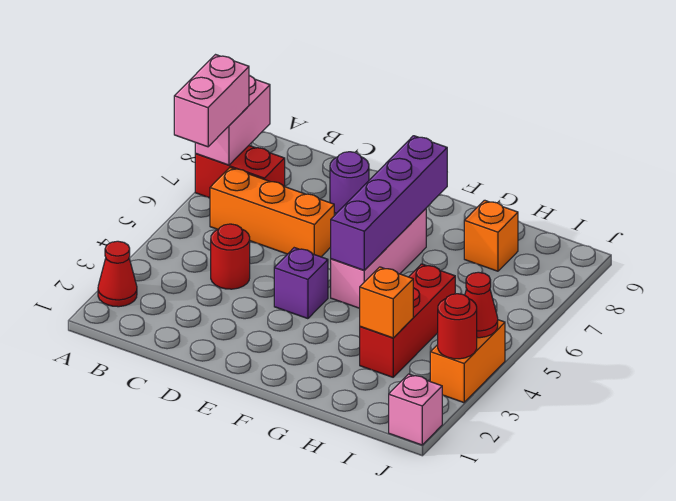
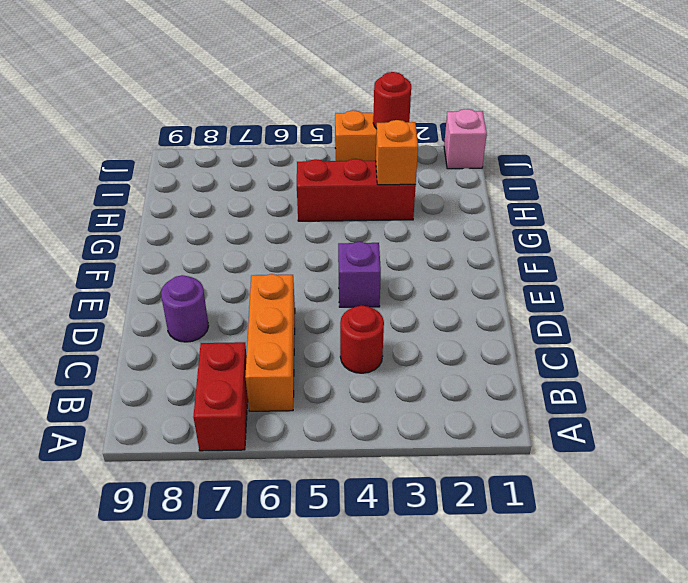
none -> red 1x1 cone [98,241,137,307]
none -> pink 1x3 brick [331,209,426,308]
none -> orange 1x1 brick [464,200,518,271]

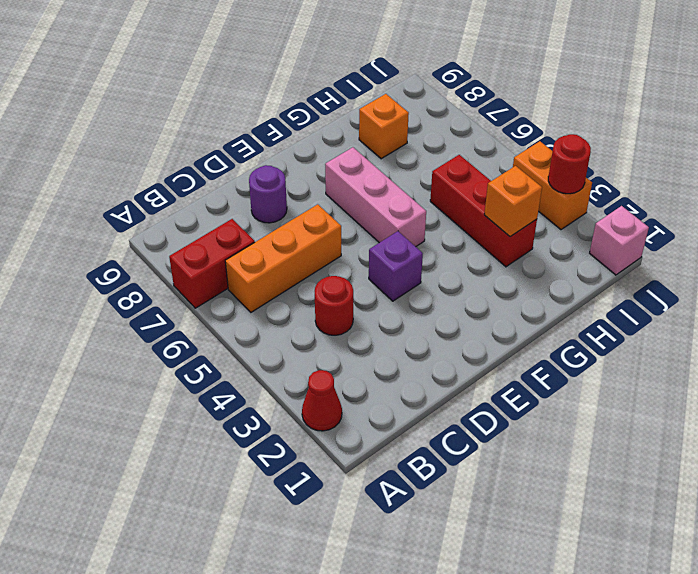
none -> pink 1x2 brick [195,75,270,165]
none -> purple 1x4 brick [331,136,447,270]
none -> red 1x1 cone [465,272,498,338]

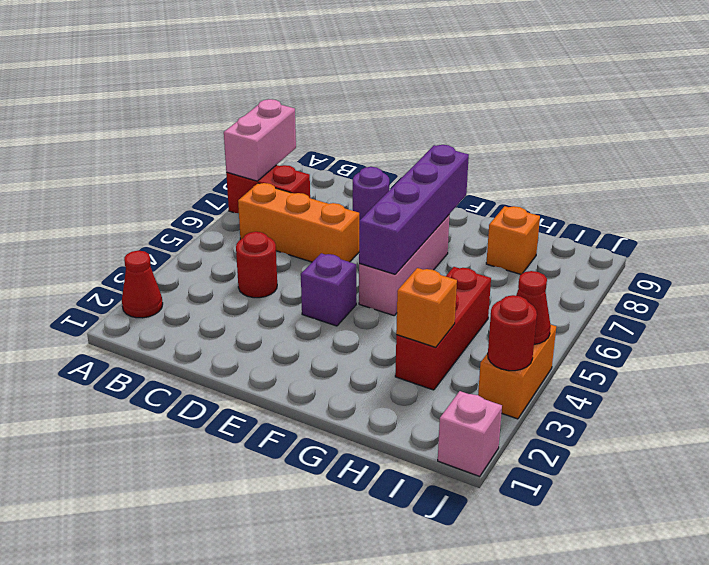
none -> pink 1x2 brick [174,55,249,147]

